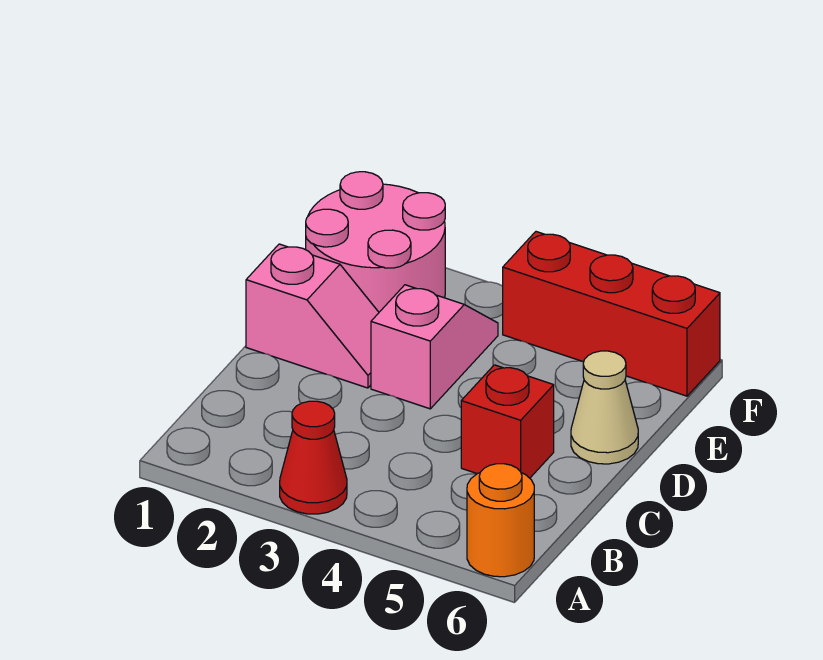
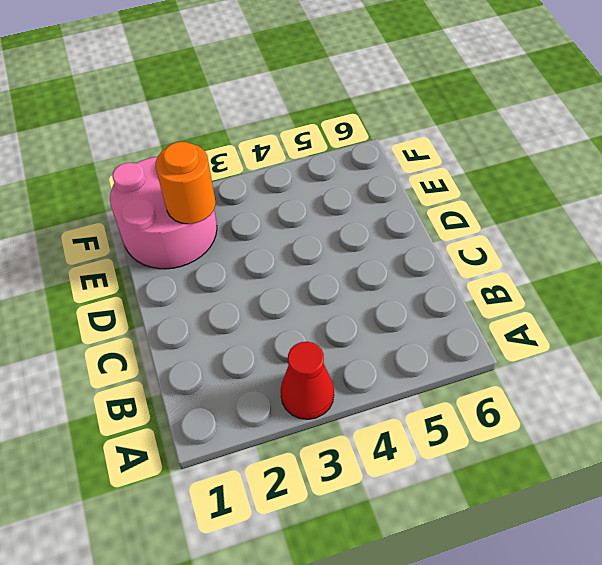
orange 1x1 round brick [156,142,216,224] -> orange 1x1 round brick moved to [467,464,534,577]
none -> red 1x1 brick [461,365,554,478]
none -> pink 1x2 slope [246,244,379,388]

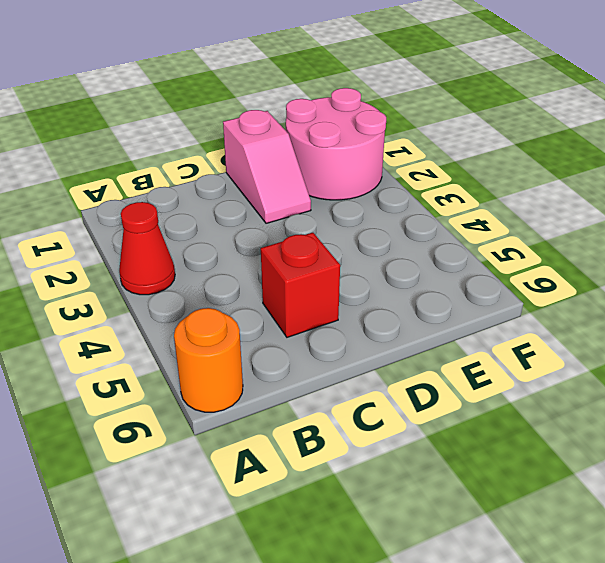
none -> pink 1x2 slope [371,285,498,409]
none -> tan 1x1 cone [571,351,638,464]

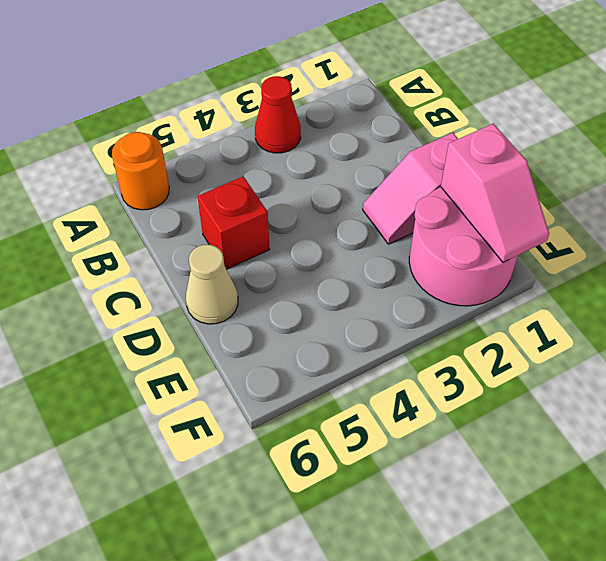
pink 1x2 slope [441,124,549,262] -> pink 1x2 slope moved to [371,285,498,409]
none -> red 1x3 brick [503,232,720,396]

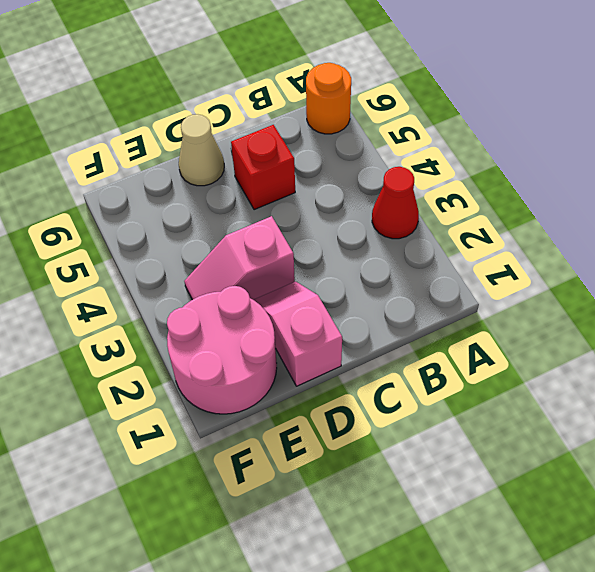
none -> red 1x3 brick [503,232,720,396]

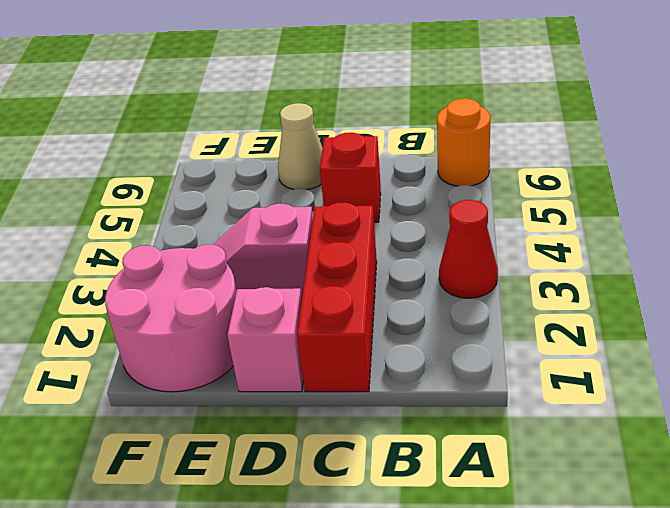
red 1x3 brick [297,202,377,392] -> red 1x3 brick moved to [503,232,720,396]

